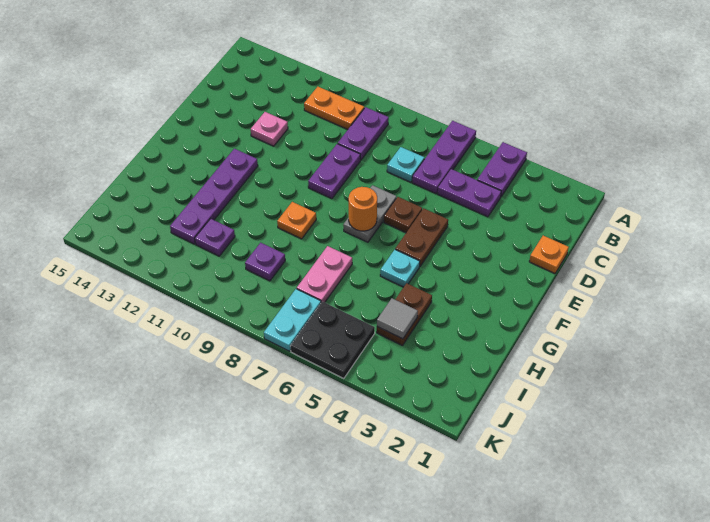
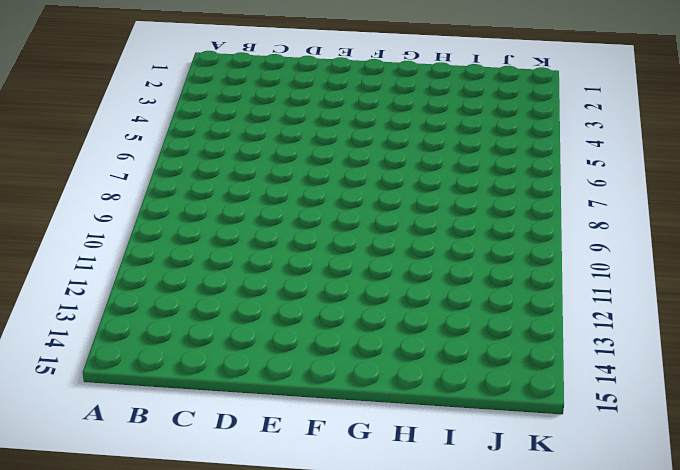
none -> purple 1x2 plate [477,142,527,196]
none -> purple 1x3 plate [412,121,476,194]
none -> purple 1x2 plate [338,107,389,160]

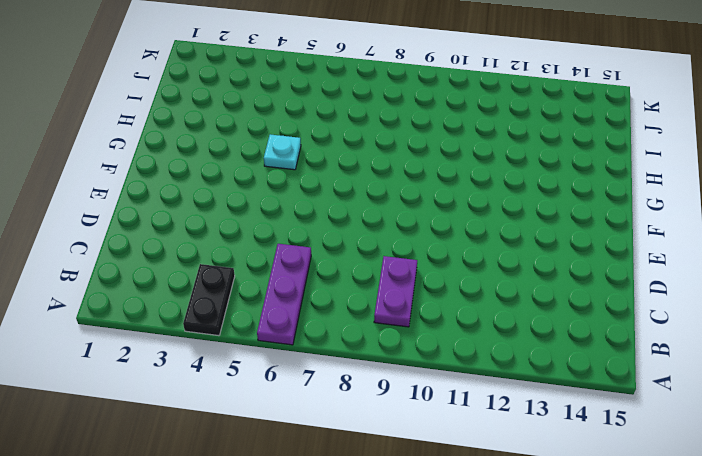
black 1x2 plate [183,264,235,336] -> purple 1x2 plate [477,142,527,196]
none -> orange 1x2 plate [304,87,364,129]
none -> purple 1x2 plate [438,169,501,217]
none -> cyan 1x1 plate [387,147,424,182]

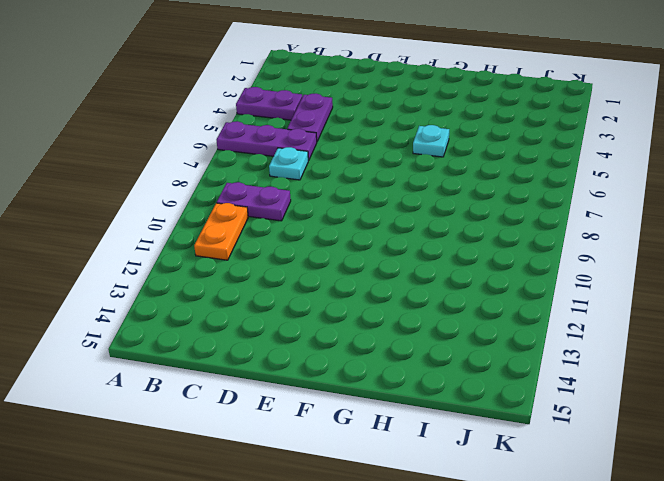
none -> orange 1x1 plate [529,236,569,273]
none -> purple 1x2 plate [308,144,360,199]
none -> pink 1x1 plate [251,112,288,146]

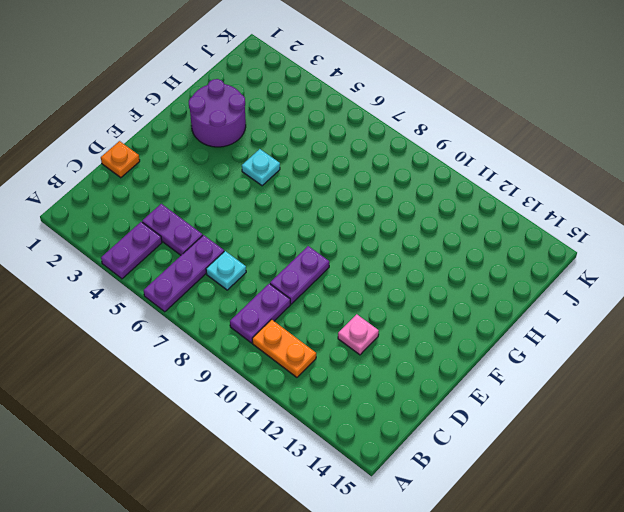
purple 2x2 round brick [189,79,246,147] -> none
none -> brown 1x2 plate [395,208,448,266]
none -> brown 1x1 plate [384,197,422,233]
none -> grey 1x2 plate [343,185,396,242]

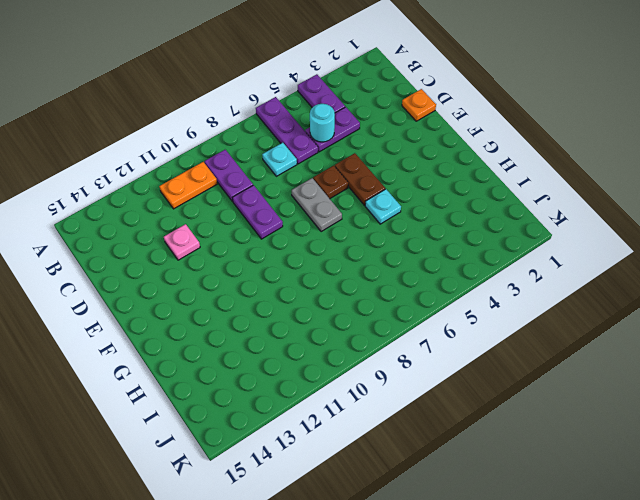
cyan 1x1 round brick [310,104,335,142] -> none
none -> purple 1x4 plate [170,149,258,244]
none -> orange 1x1 plate [277,202,316,239]
none -> brown 1x2 plate [377,283,432,346]

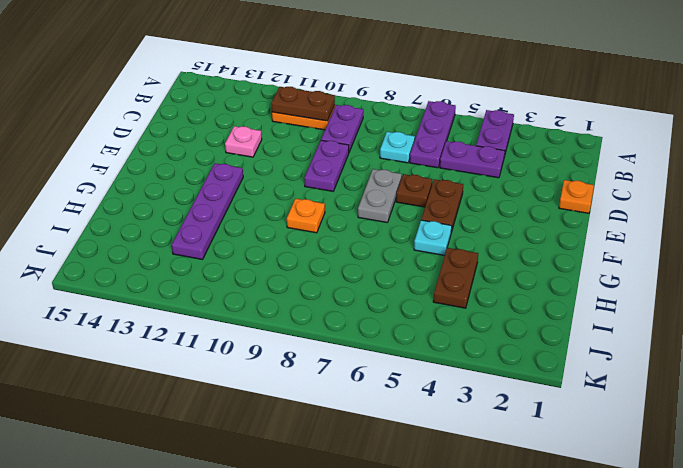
brown 1x2 plate [271,87,335,121] -> none
none -> pink 1x2 plate [297,246,352,303]
none -> purple 1x1 plate [245,243,285,281]
none -> purple 1x1 plate [195,219,235,256]

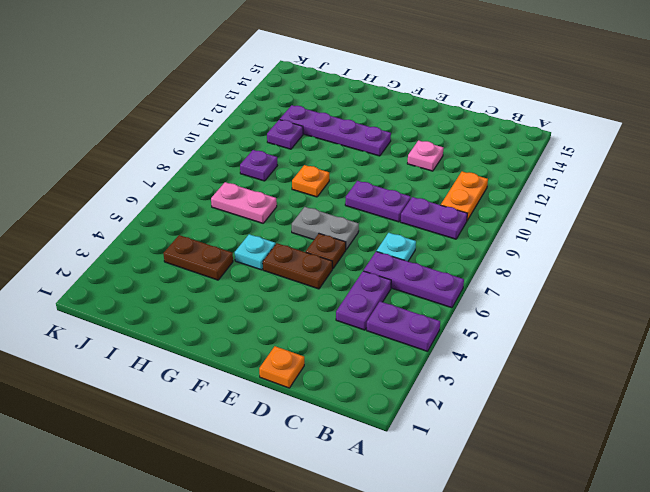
none -> black 2x2 plate [291,302,375,378]
none -> cyan 1x2 plate [264,289,321,351]
none -> orange 1x1 round brick [349,187,377,231]

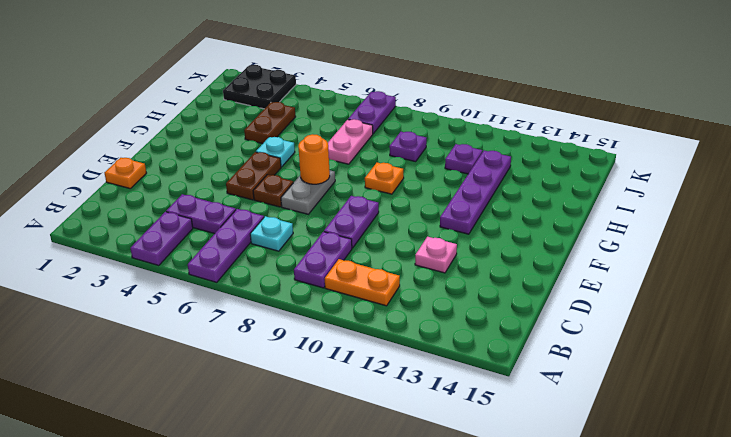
black 2x2 plate [223,65,296,109] -> black 2x2 plate moved to [291,302,375,378]
purple 1x2 plate [348,91,396,134] -> cyan 1x2 plate [264,289,321,351]
none -> grey 1x1 tile [377,298,418,339]

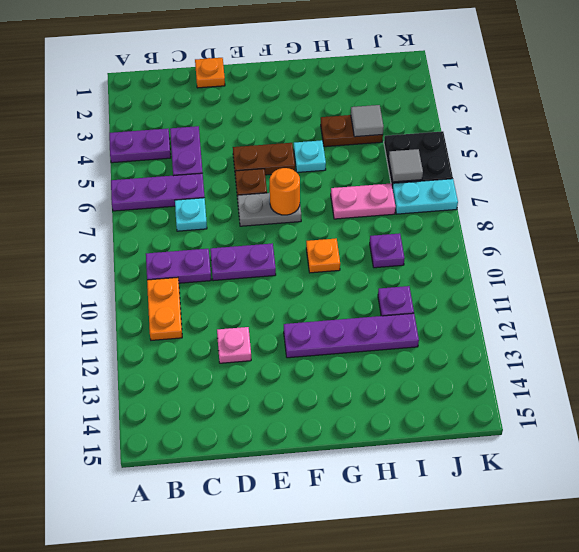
grey 1x1 tile [389,149,423,182] -> none

